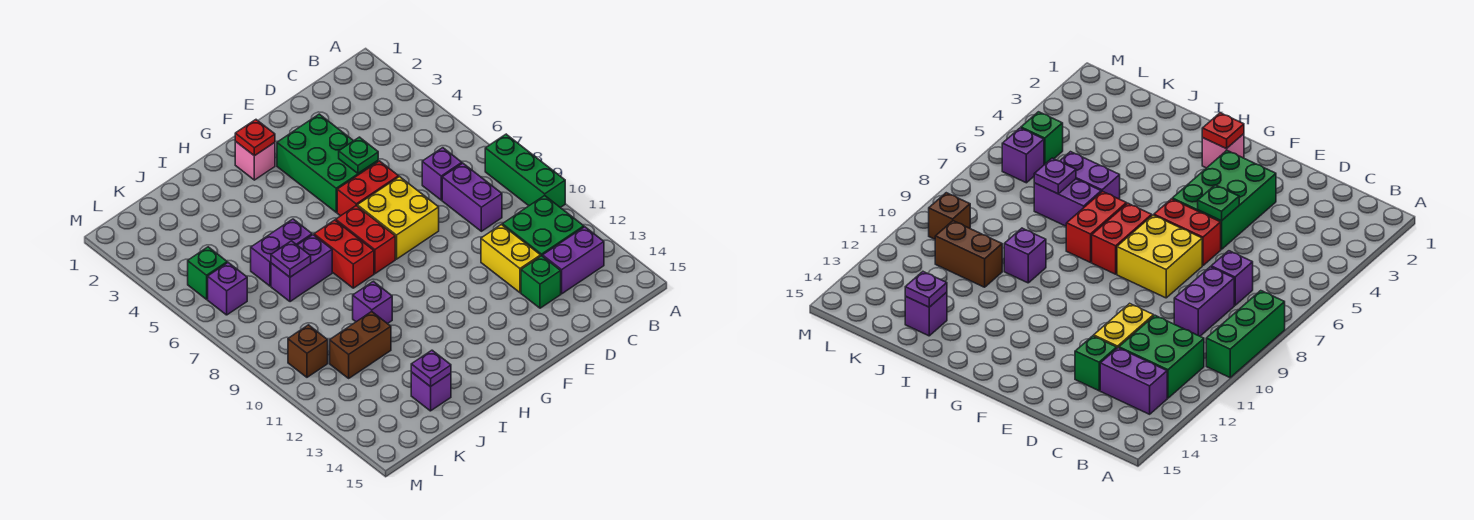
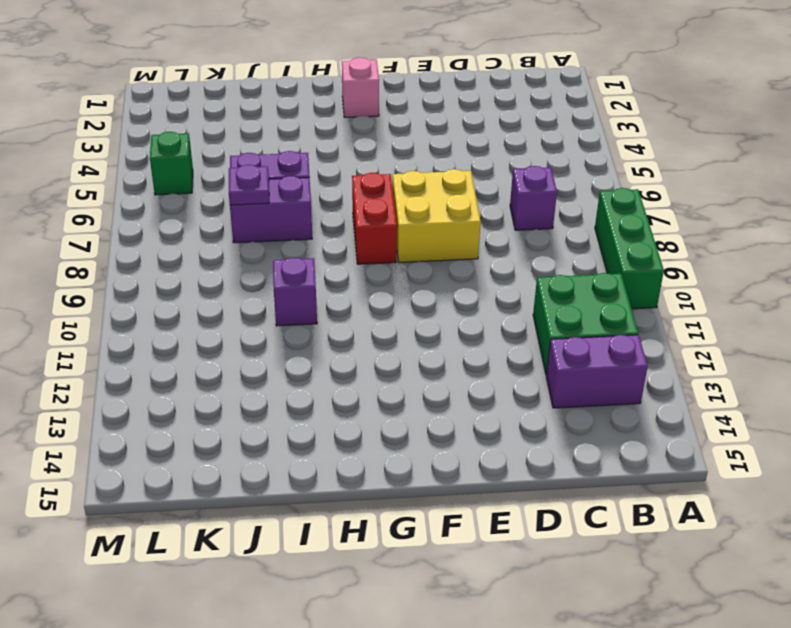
none -> purple 1x2 brick [442,163,502,231]
none -> yellow 1x2 brick [481,225,541,293]
none -> green 1x1 brick [521,256,561,308]

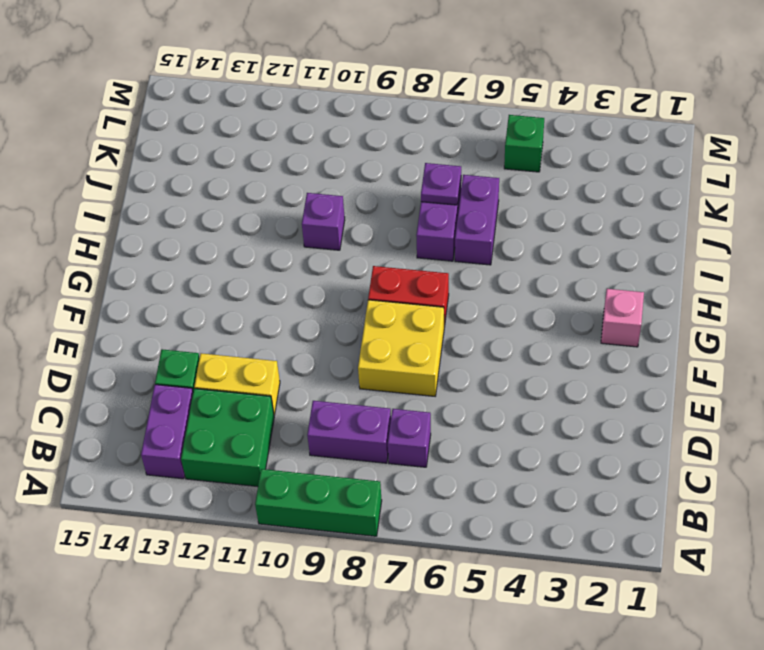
none -> green 2x3 brick [277,114,378,212]
none -> red 1x2 brick [337,161,399,216]
none -> red 1x2 brick [314,220,374,288]

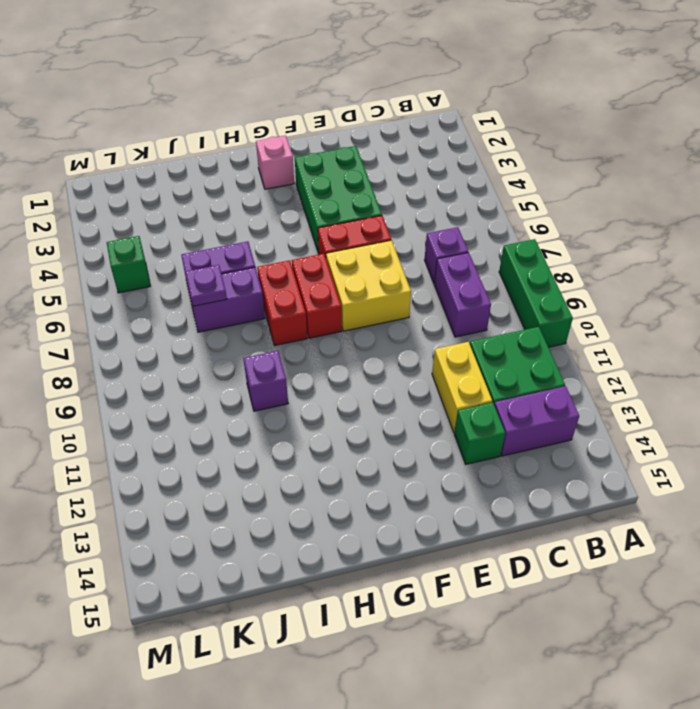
none -> brown 1x2 brick [330,312,391,378]
none -> purple 1x1 brick [411,372,451,411]
none -> purple 1x1 brick [208,263,247,315]

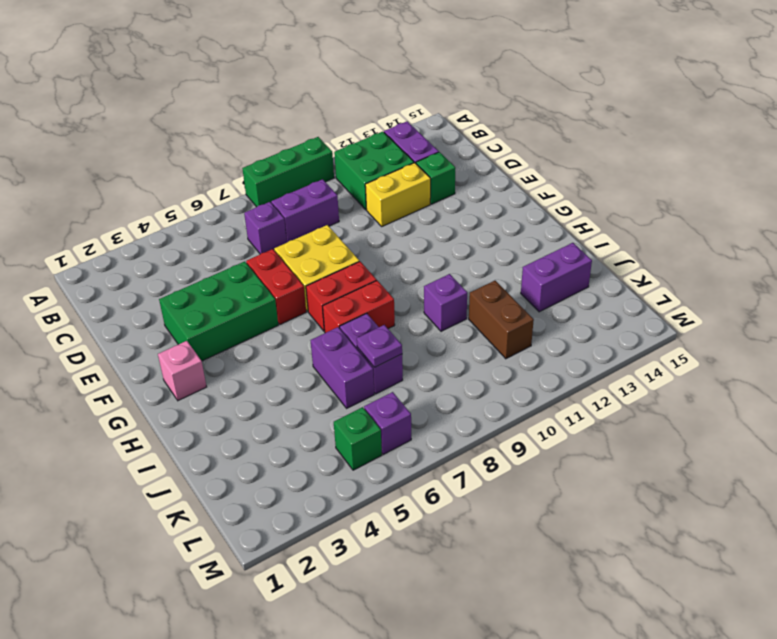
purple 1x2 brick [521,243,592,312] -> purple 1x1 brick [411,372,451,411]
none -> brown 1x1 brick [288,325,328,377]
none -> green 1x1 plate [339,137,378,173]
none -> red 1x1 plate [235,120,275,156]

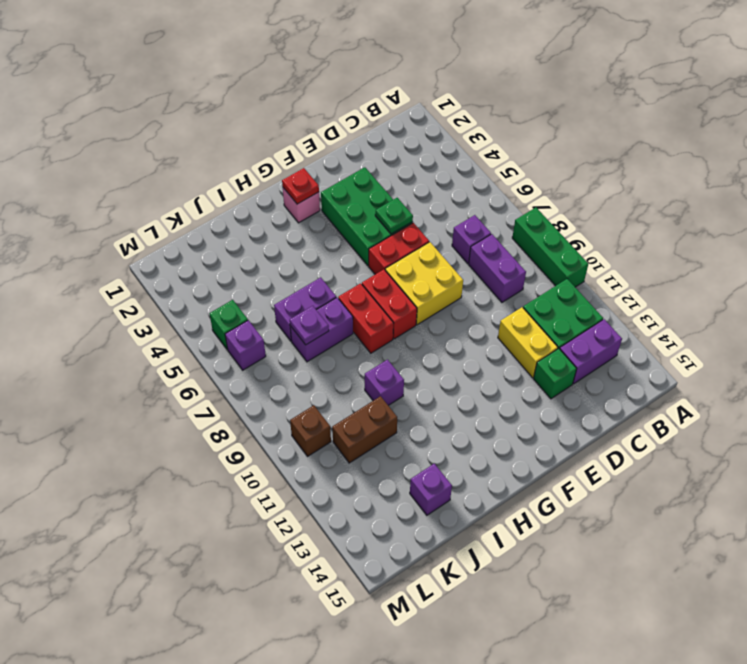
none -> purple 1x1 plate [411,350,451,387]

